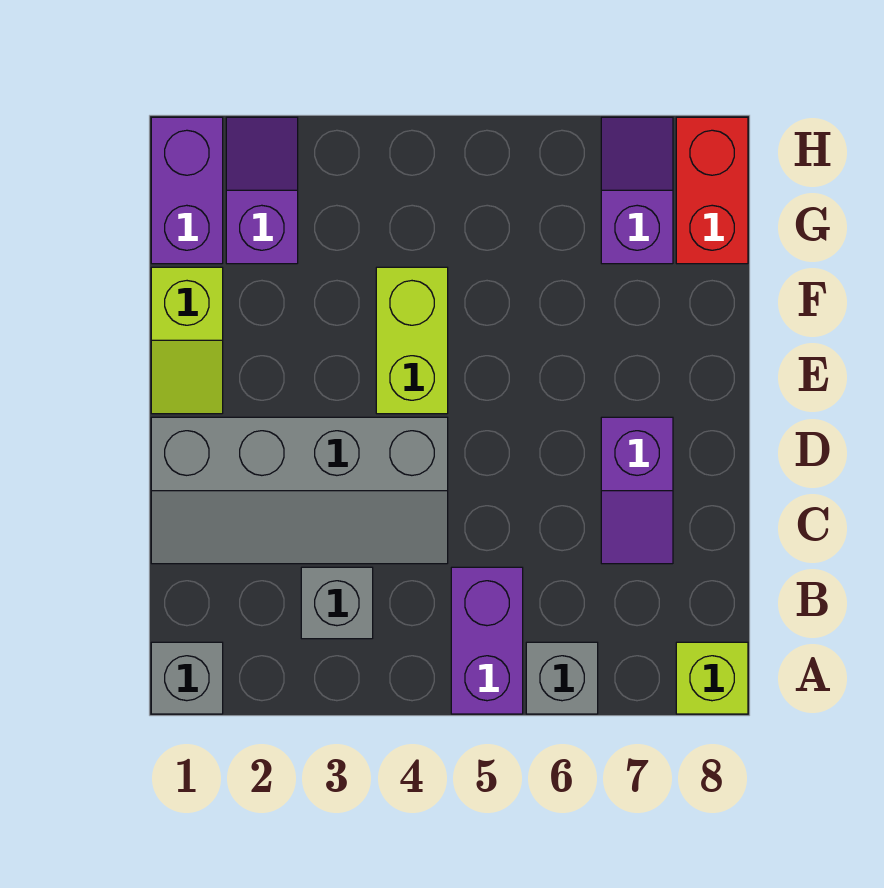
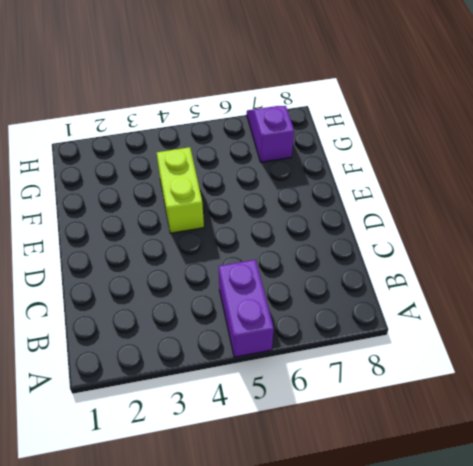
none -> grey 1x1 brick [151,642,223,714]
none -> grey 1x1 brick [526,642,598,714]
none -> lime 1x1 brick [676,642,748,714]

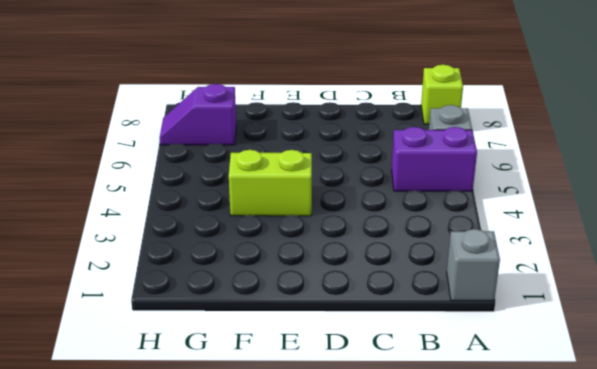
none -> grey 1x1 brick [301,567,373,639]
none -> grey 2x4 slope [151,417,448,564]
none -> purple 1x2 slope [601,417,673,564]

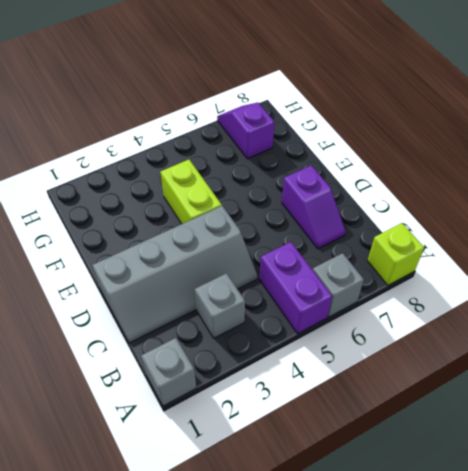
none -> lime 1x2 slope [151,267,223,414]
none -> purple 1x2 brick [151,117,223,264]
none -> purple 1x2 slope [226,117,298,264]

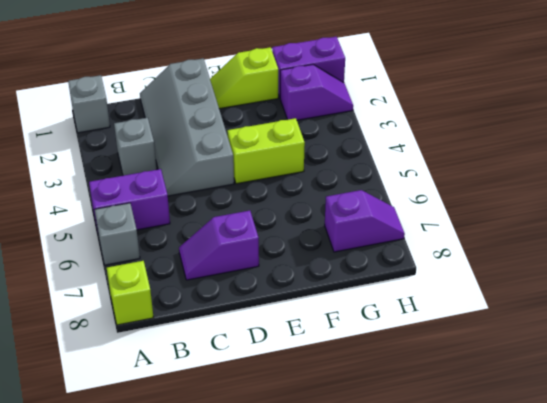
none -> red 1x2 brick [676,117,748,264]

